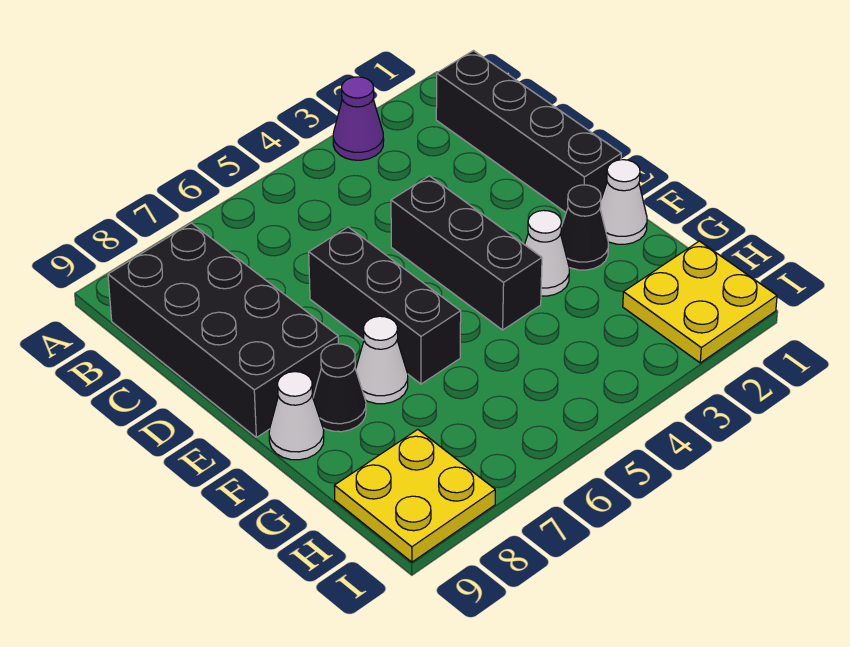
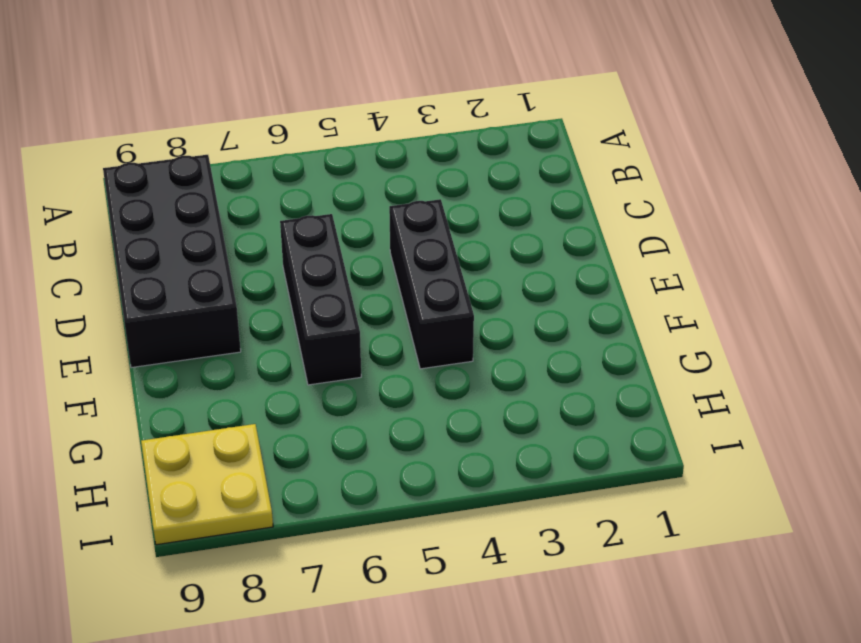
none -> purple 1x1 cone [333,77,384,160]
none -> black 1x4 brick [436,51,621,212]
none -> white 1x1 cone [600,160,647,244]

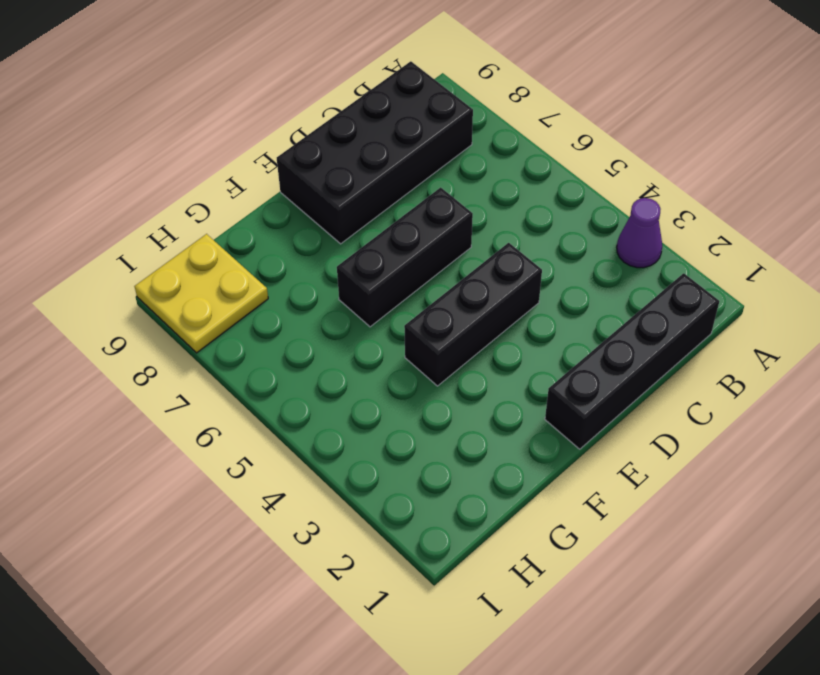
none -> white 1x1 cone [600,160,647,244]
none -> black 1x1 cone [561,185,608,270]
none -> white 1x1 cone [525,210,569,296]

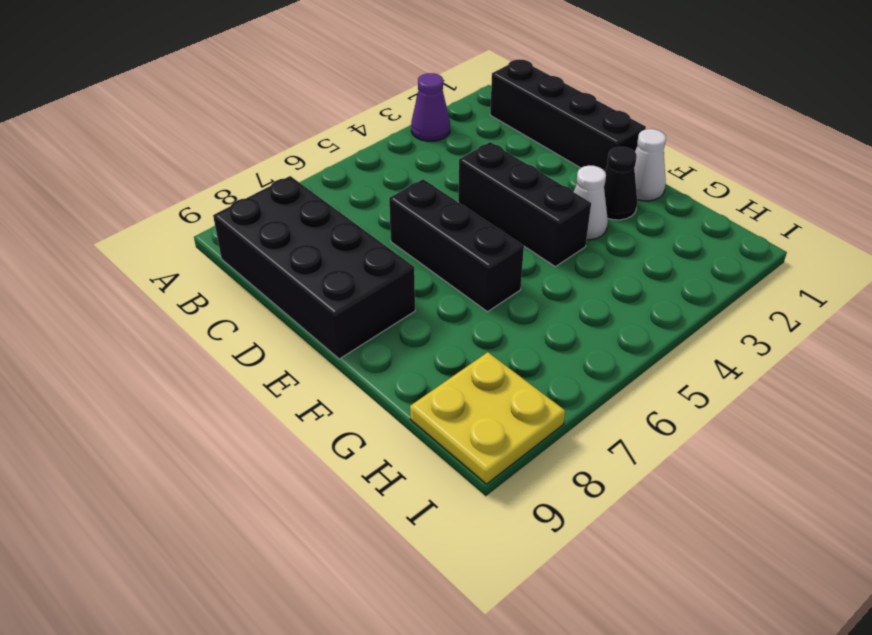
none -> white 1x1 cone [356,316,408,404]
none -> black 1x1 cone [313,344,366,432]
none -> white 1x1 cone [269,372,324,460]

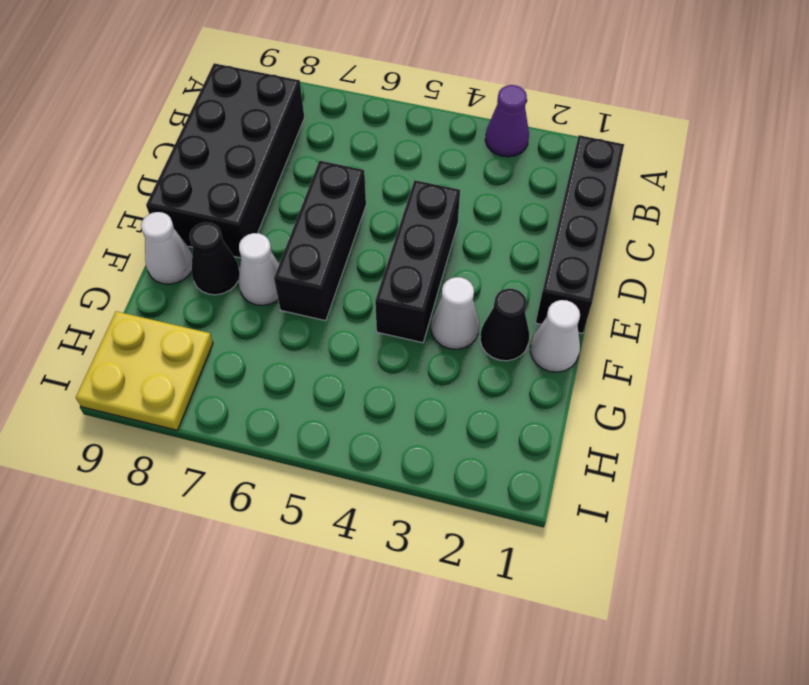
none -> yellow 2x2 plate [623,241,777,363]

